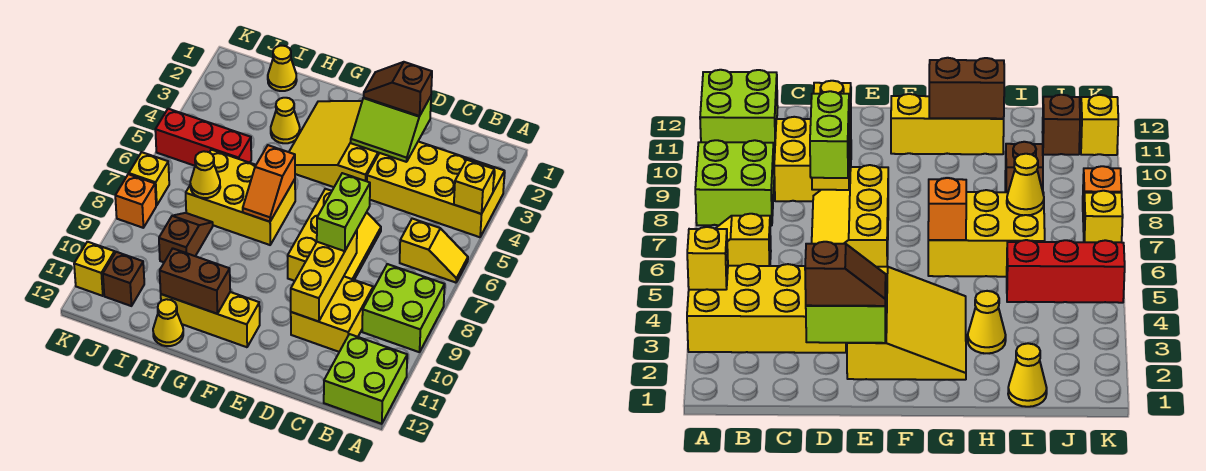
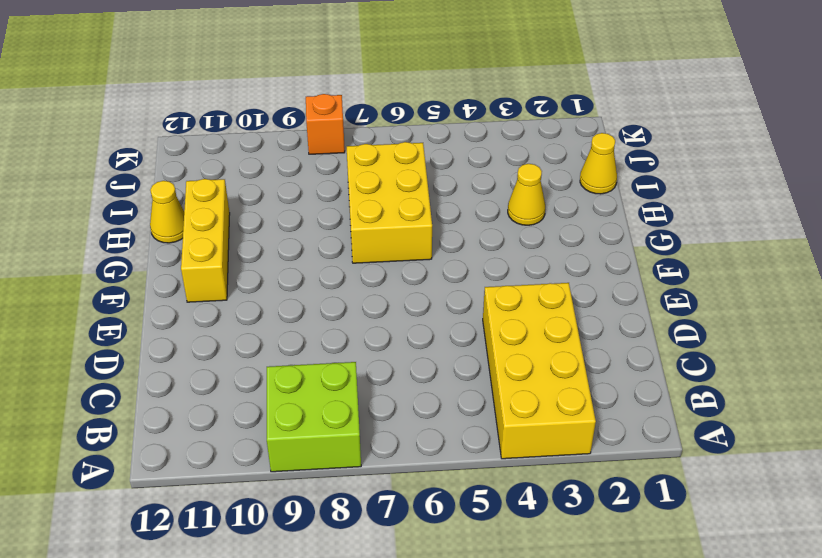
none -> yellow 1x2 slope [400,219,468,283]
none -> lime 2x2 brick [324,334,407,424]
none -> yellow 2x2 brick [291,277,373,352]

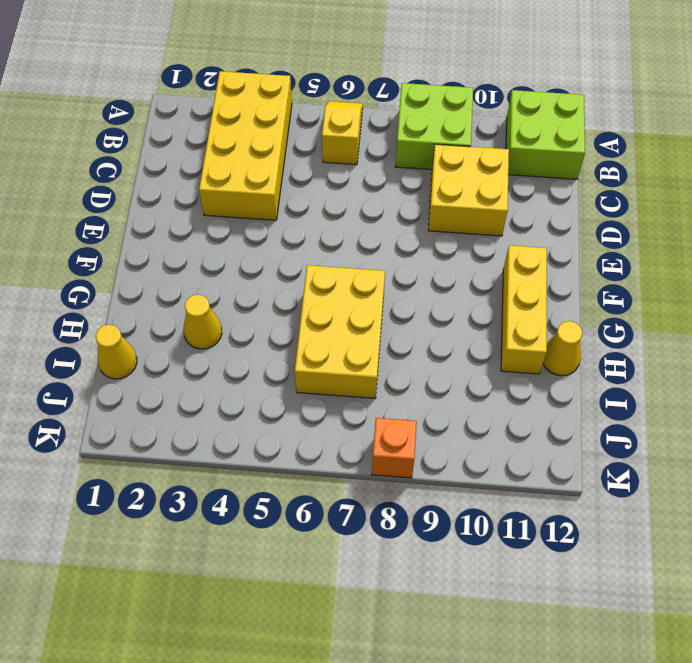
none -> yellow 2x3 slope [288,189,381,281]
none -> yellow 3x3 slope [289,101,379,187]
none -> red 1x3 brick [155,109,251,166]

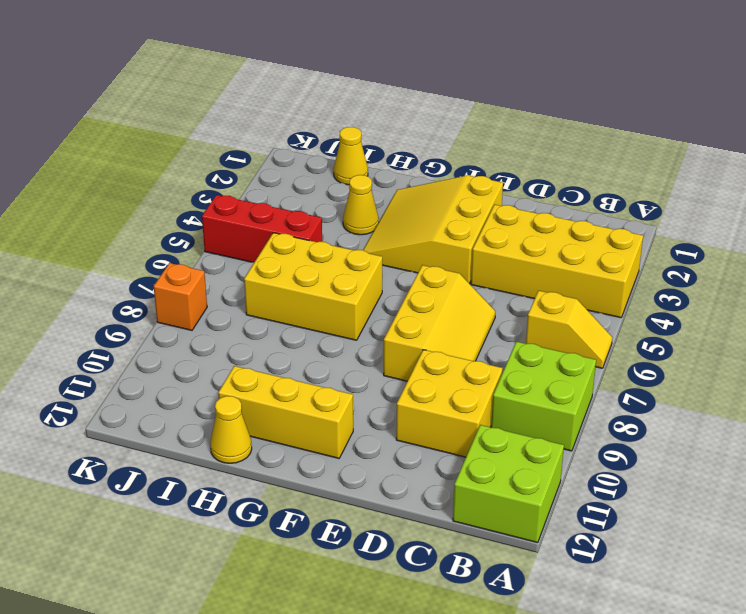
none -> brown 1x2 slope [159,213,213,262]
none -> brown 1x1 brick [103,252,144,306]
none -> yellow 1x1 brick [129,152,169,206]

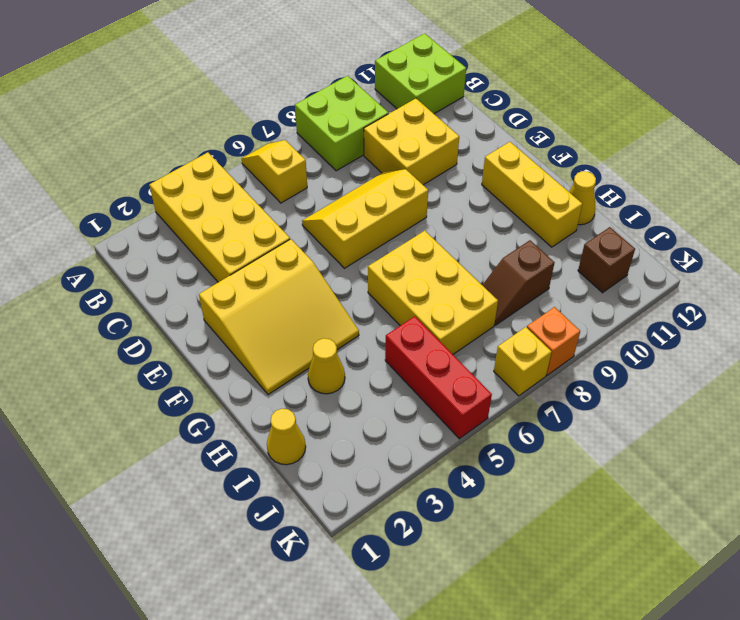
none -> yellow 1x1 brick [74,242,115,296]
none -> yellow 1x1 brick [454,160,494,214]
none -> lime 2x2 slope [351,97,431,162]

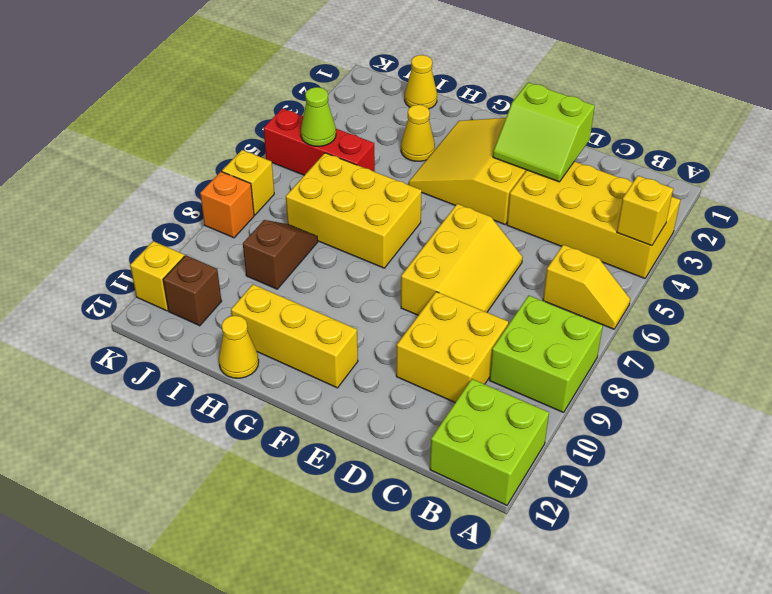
lime 1x1 cone [301,87,336,146] -> none
none -> yellow 1x3 brick [291,230,357,322]
none -> orange 1x2 slope [243,145,295,222]
none -> brown 1x2 brick [160,249,230,314]

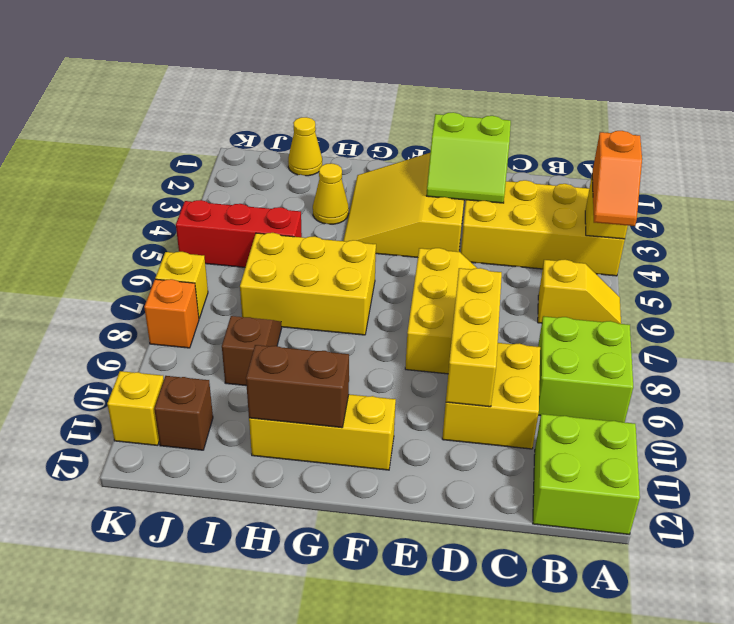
orange 1x2 slope [592,131,642,226] -> orange 1x2 slope moved to [243,145,295,222]
none -> yellow 1x1 cone [153,299,183,346]
none -> yellow 1x1 cone [190,151,220,198]
none -> brown 1x2 slope [364,62,432,116]

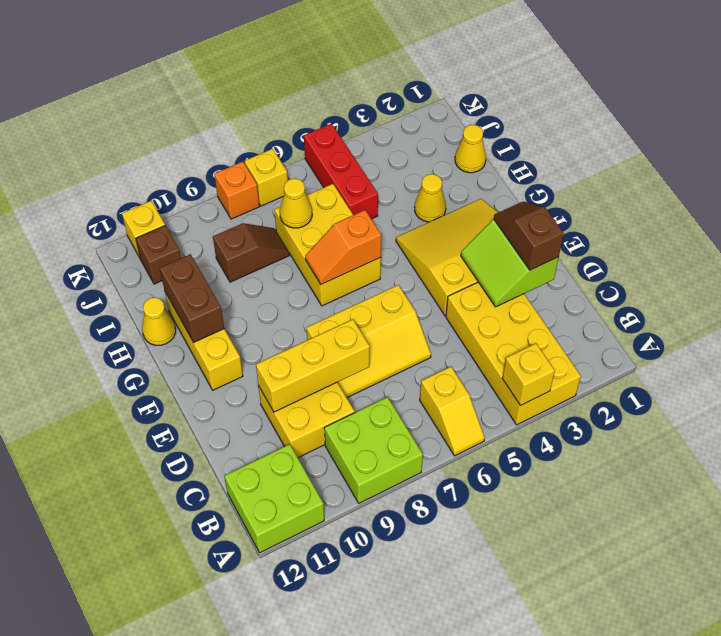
none -> lime 1x2 brick [317,173,370,251]

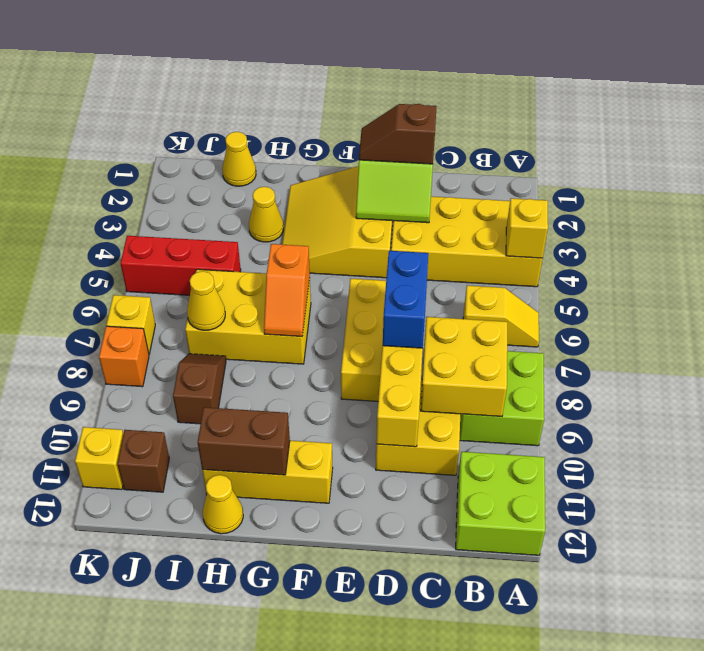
yellow 2x2 brick [421,317,507,416] -> none
blue 1x2 brick [383,251,428,348] -> lime 1x2 brick [317,173,370,251]

